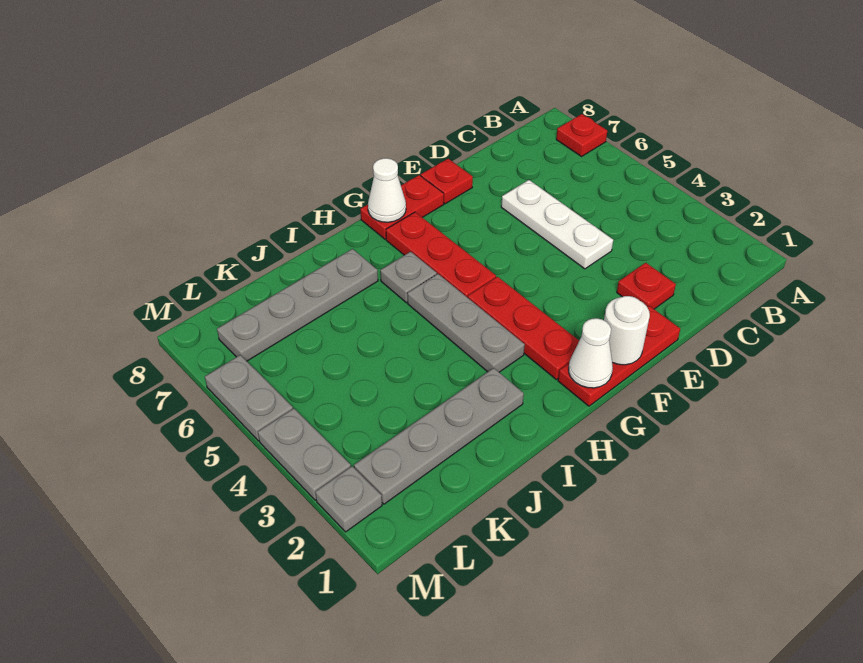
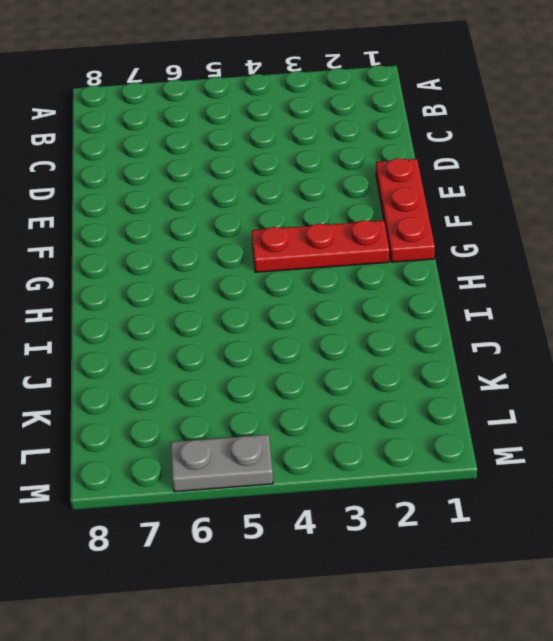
none -> red 1x1 plate [556,114,607,156]
none -> red 1x1 plate [617,263,676,309]
none -> white 1x3 plate [501,180,613,269]

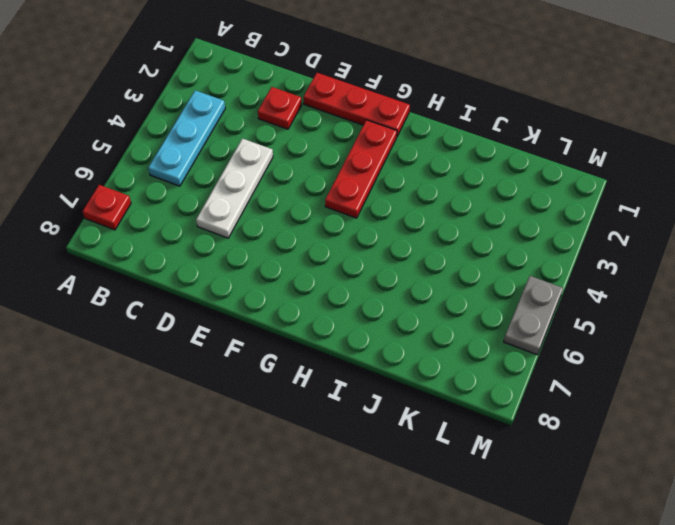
cyan 1x3 plate [148,90,225,186] -> none
none -> red 1x1 plate [421,159,473,204]
none -> red 1x2 plate [360,175,444,239]
none -> red 1x3 plate [386,212,496,298]

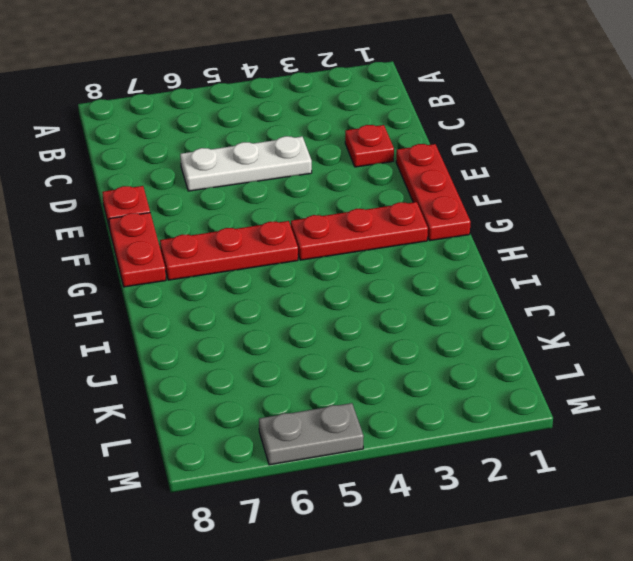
none -> red 1x1 plate [556,114,607,156]
none -> grey 1x3 plate [408,274,525,372]
none -> grey 1x1 plate [380,252,437,303]

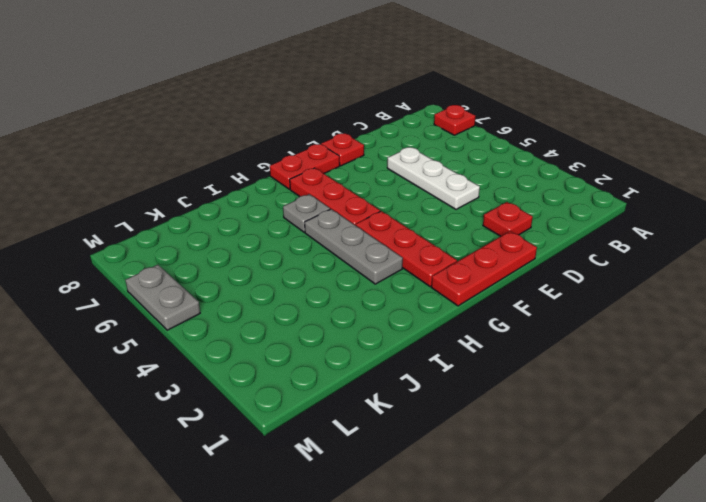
none -> grey 1x4 plate [354,368,524,504]
none -> grey 1x4 plate [217,249,378,361]
none -> grey 1x1 plate [315,466,382,532]

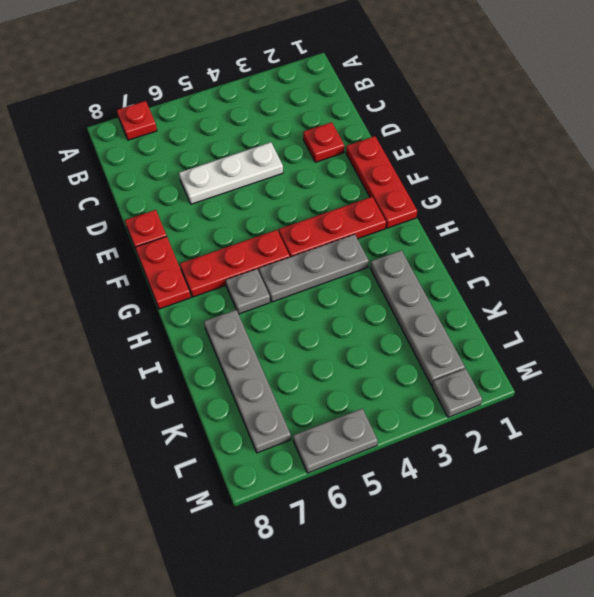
none -> grey 1x2 plate [258,408,351,500]
none -> white 1x1 round brick [604,296,650,365]
none -> white 1x1 cone [569,318,613,388]

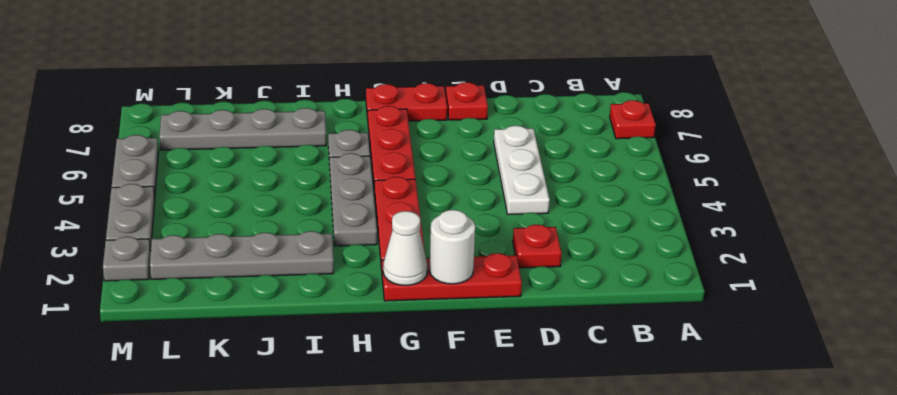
none -> white 1x1 cone [368,158,406,222]

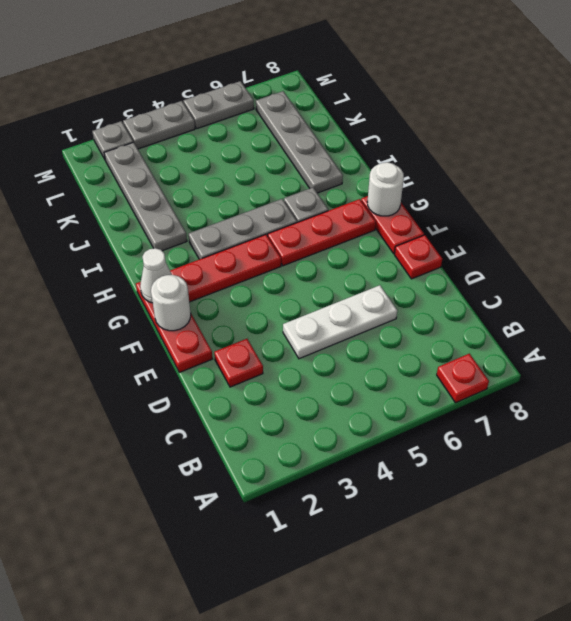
white 1x1 round brick [367,162,404,216] -> white 1x1 cone [368,158,406,222]

